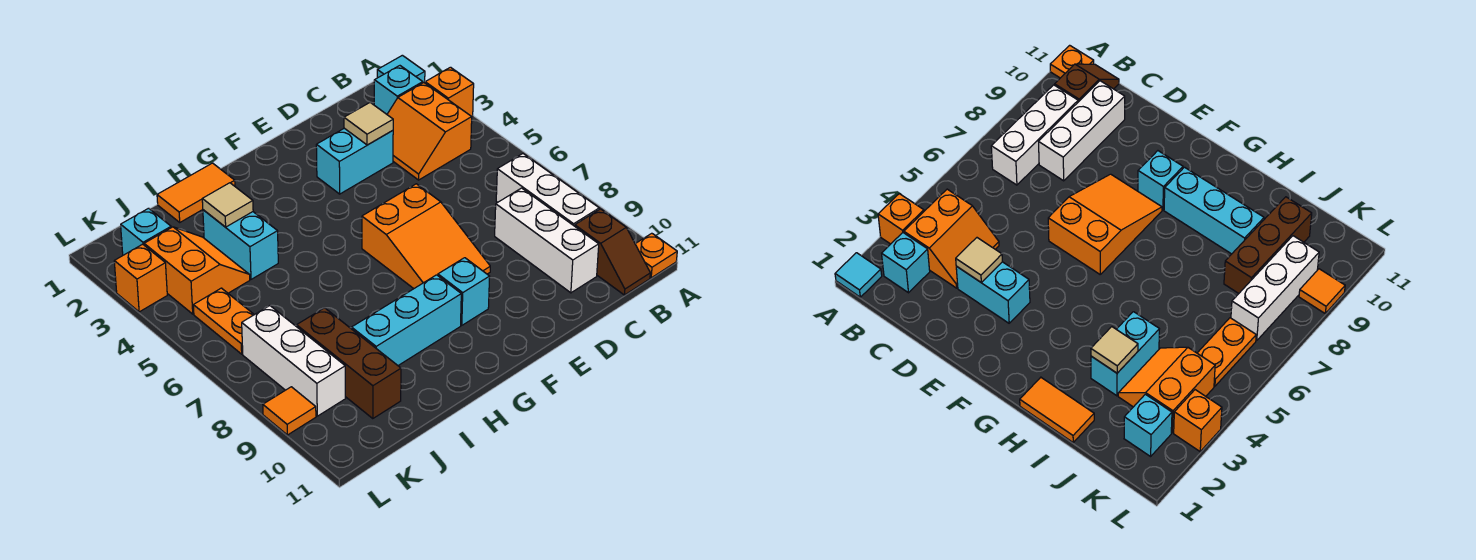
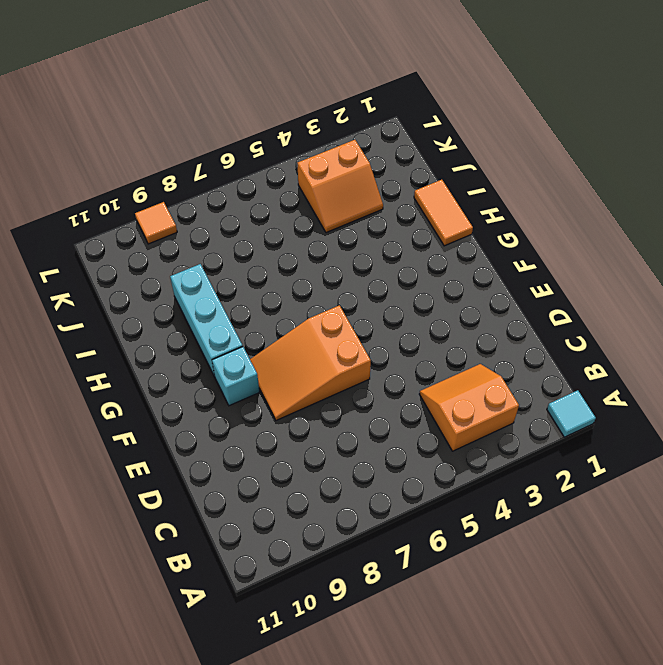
none -> orange 1x1 brick [425,67,474,117]
none -> orange 1x1 plate [635,233,677,278]
none -> cyan 1x1 brick [374,66,423,114]

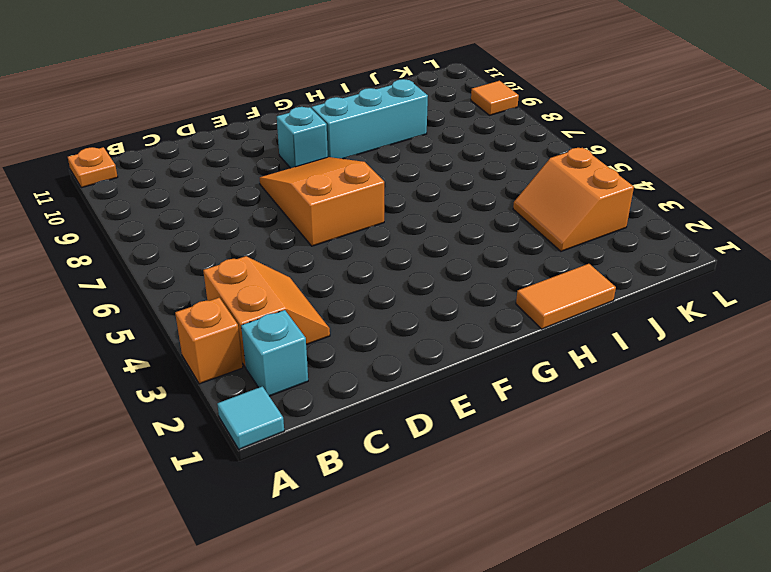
none -> white 1x3 brick [496,154,599,226]
none -> brown 1x2 slope [575,209,650,295]
none -> white 1x3 brick [495,188,599,293]

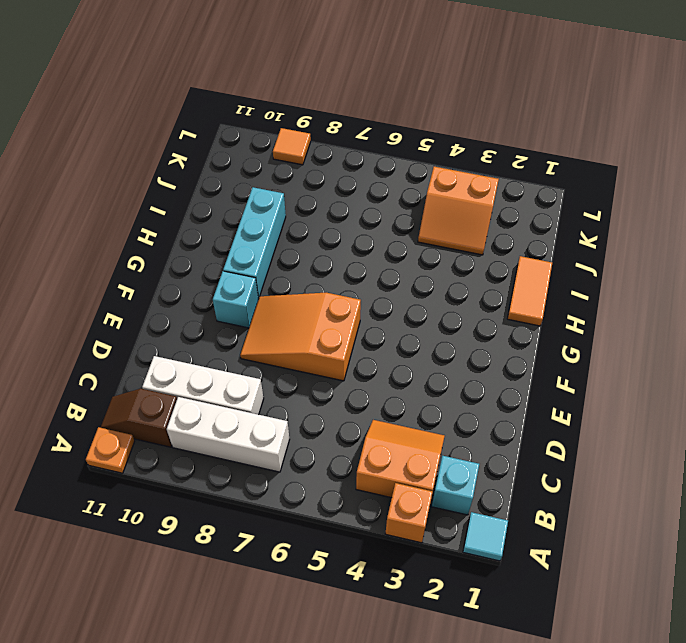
none -> cyan 1x2 brick [316,128,393,194]
none -> cyan 1x2 brick [203,210,278,279]
none -> brown 1x3 brick [297,308,401,419]

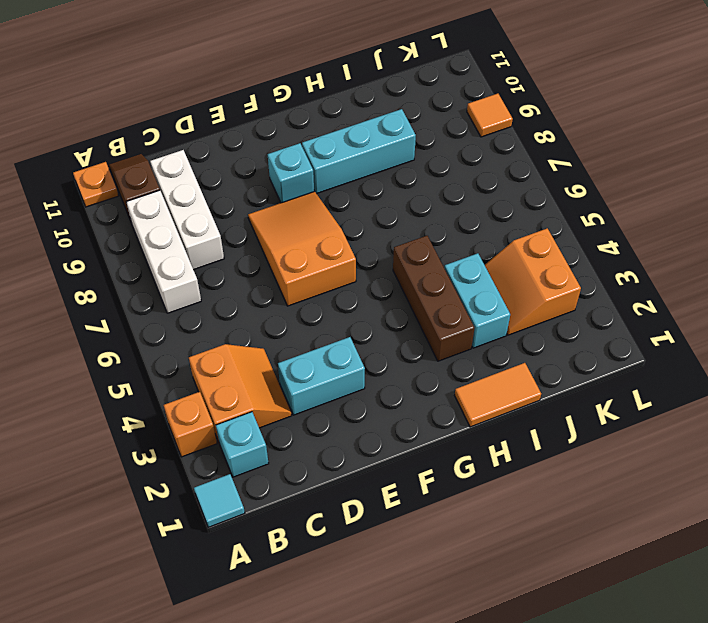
brown 1x3 brick [393,236,474,361] -> brown 1x3 brick moved to [297,308,401,419]
none -> cyan 1x1 brick [121,208,171,255]
none -> orange 1x2 plate [193,288,254,354]
none -> white 1x3 brick [242,306,346,416]

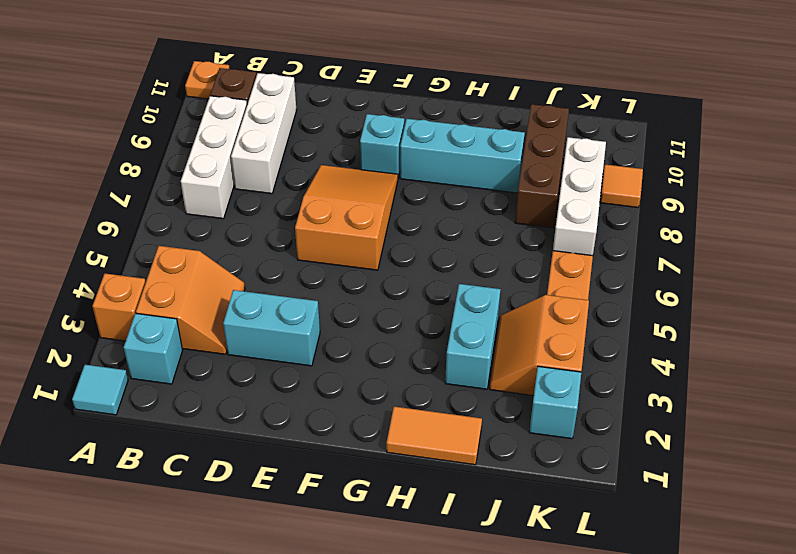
none -> orange 1x1 brick [114,244,167,312]
none -> tan 1x1 tile [344,102,393,145]
none -> tan 1x1 tile [202,183,253,227]

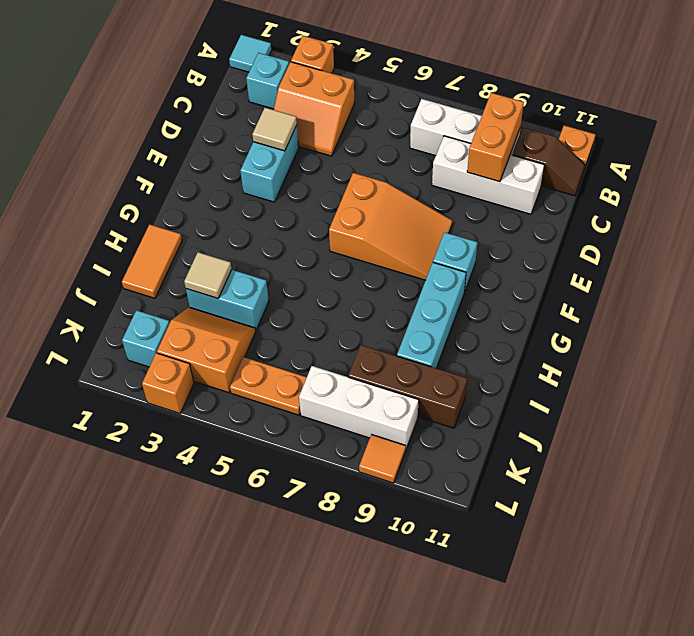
orange 1x2 brick [467,93,524,182] -> none

